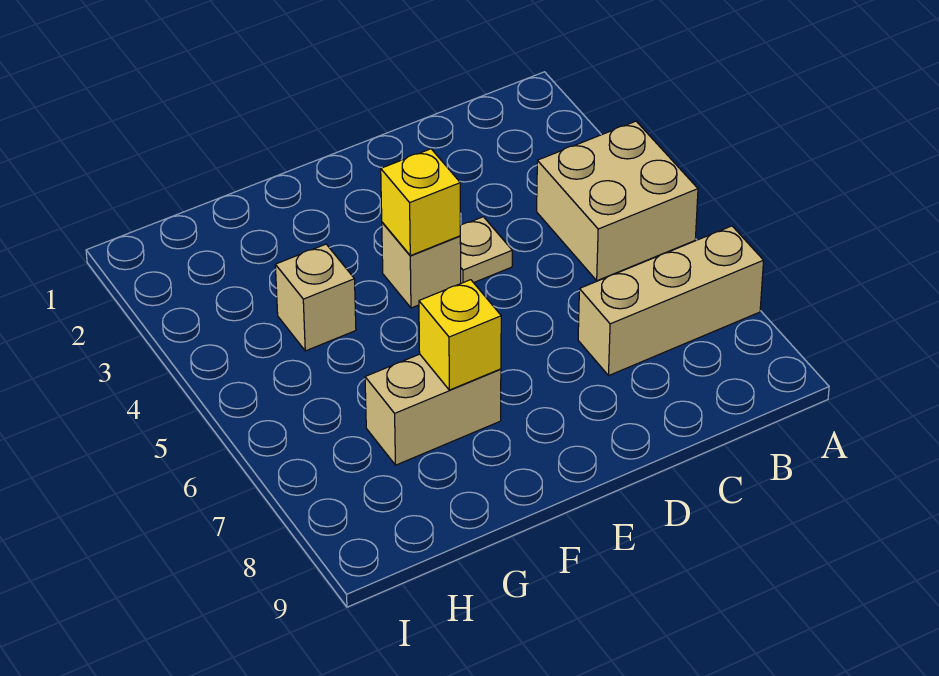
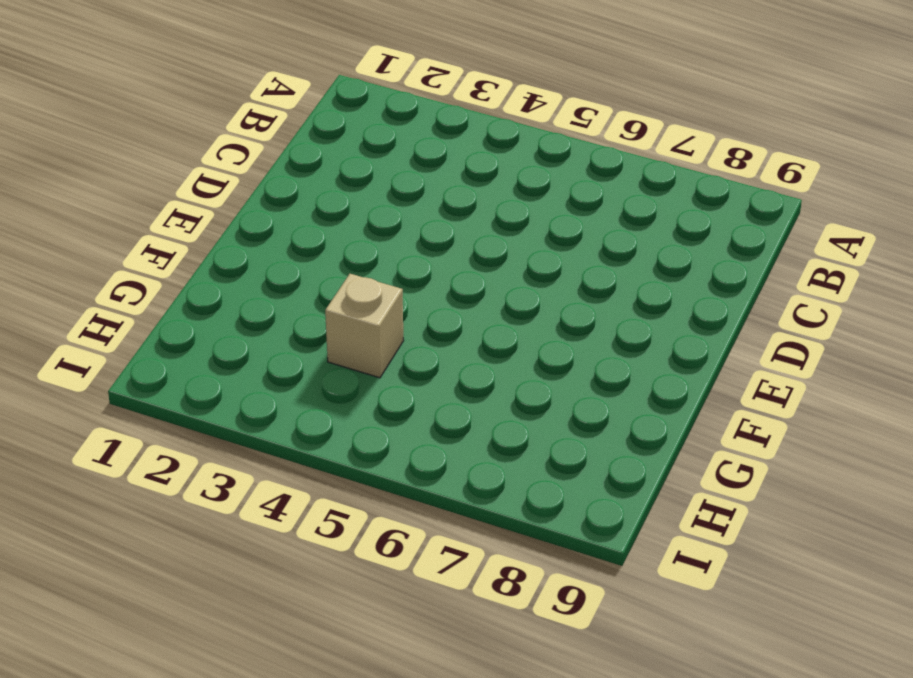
none -> tan 2x2 brick [537,121,698,281]
none -> tan 1x3 brick [578,226,764,376]

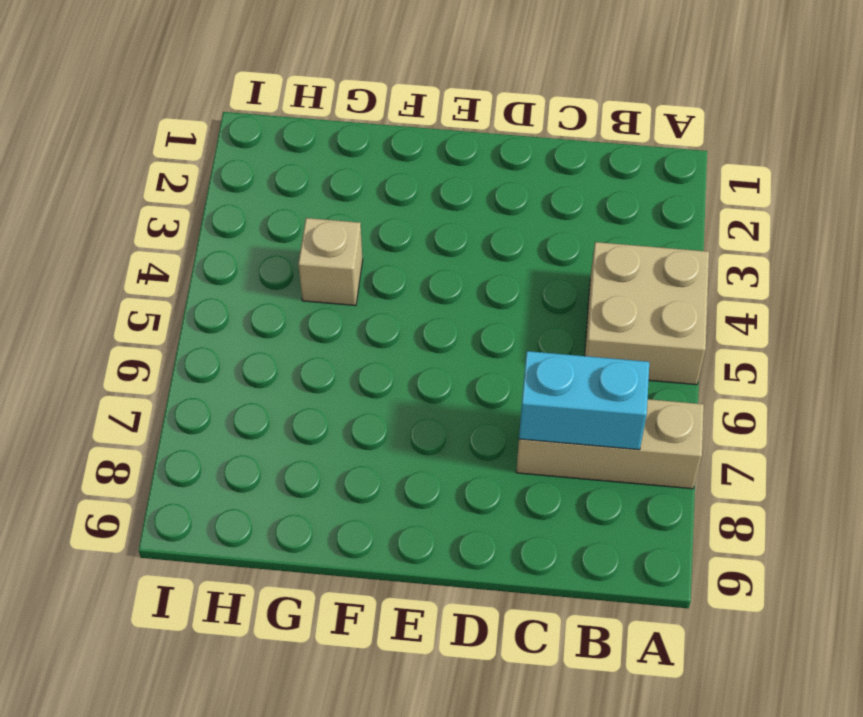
cyan 1x2 brick [519,351,649,450] -> none
none -> tan 1x1 plate [460,217,512,283]
none -> tan 1x1 brick [382,222,461,308]

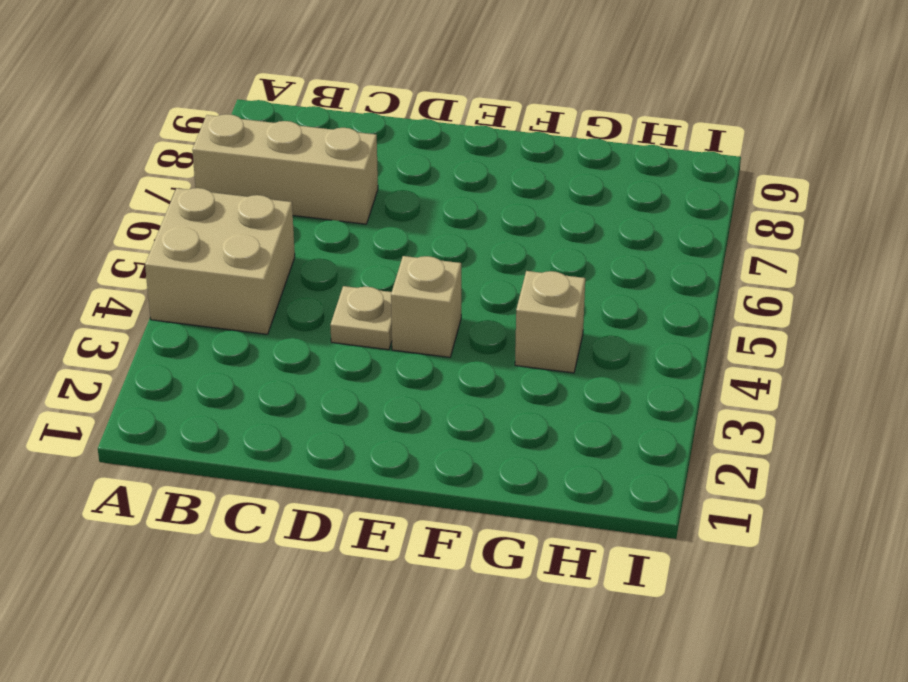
none -> tan 1x2 brick [365,354,501,465]
none -> yellow 1x1 brick [381,149,460,256]

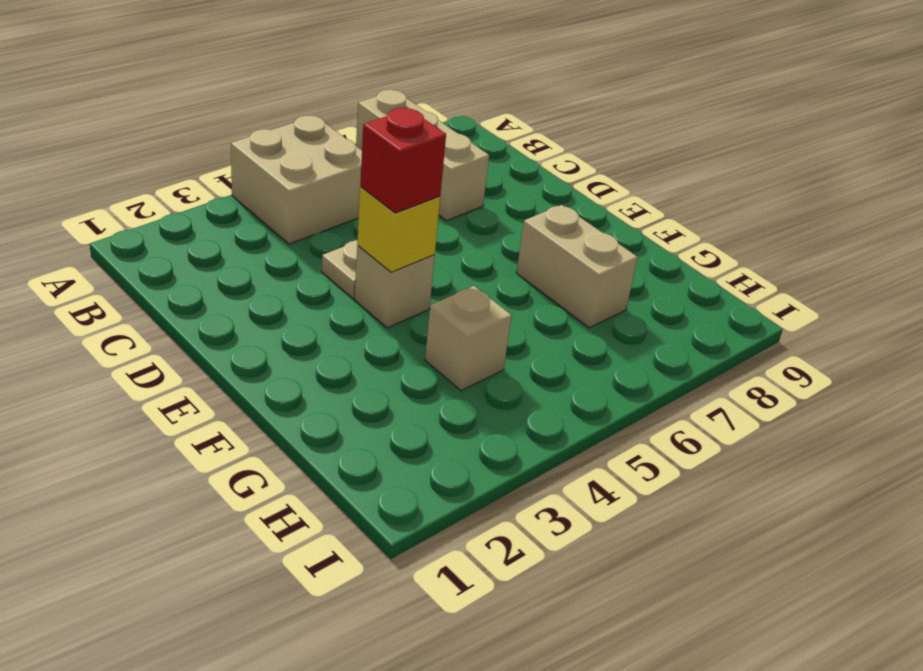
red 1x1 brick [360,108,446,213] -> none
none -> yellow 1x1 brick [419,280,501,390]

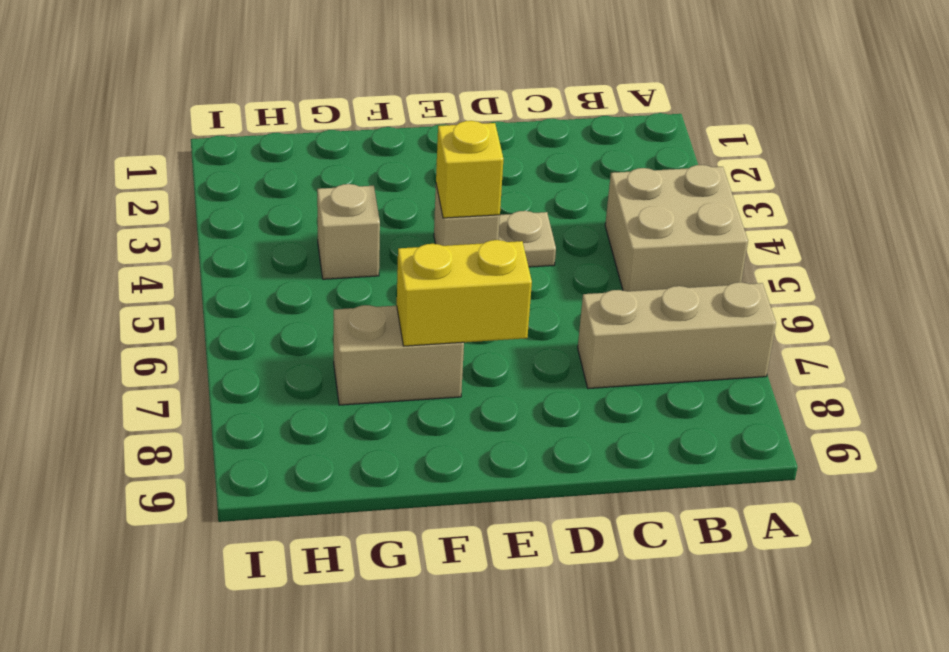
yellow 1x2 brick [397,240,532,346] -> yellow 1x1 brick [419,280,501,390]

